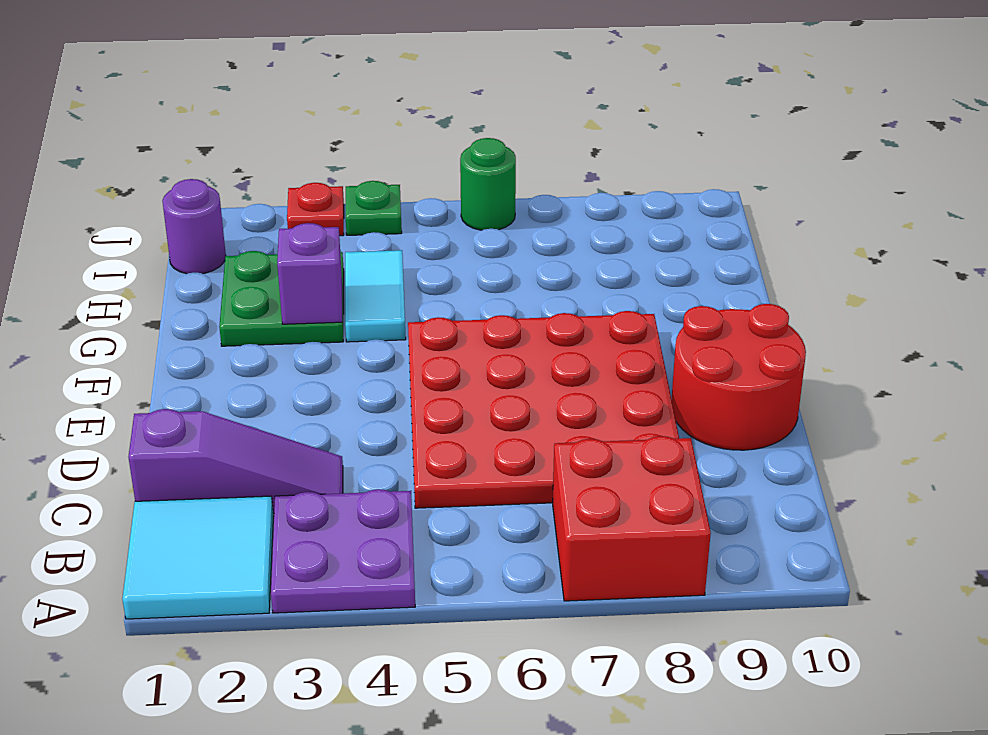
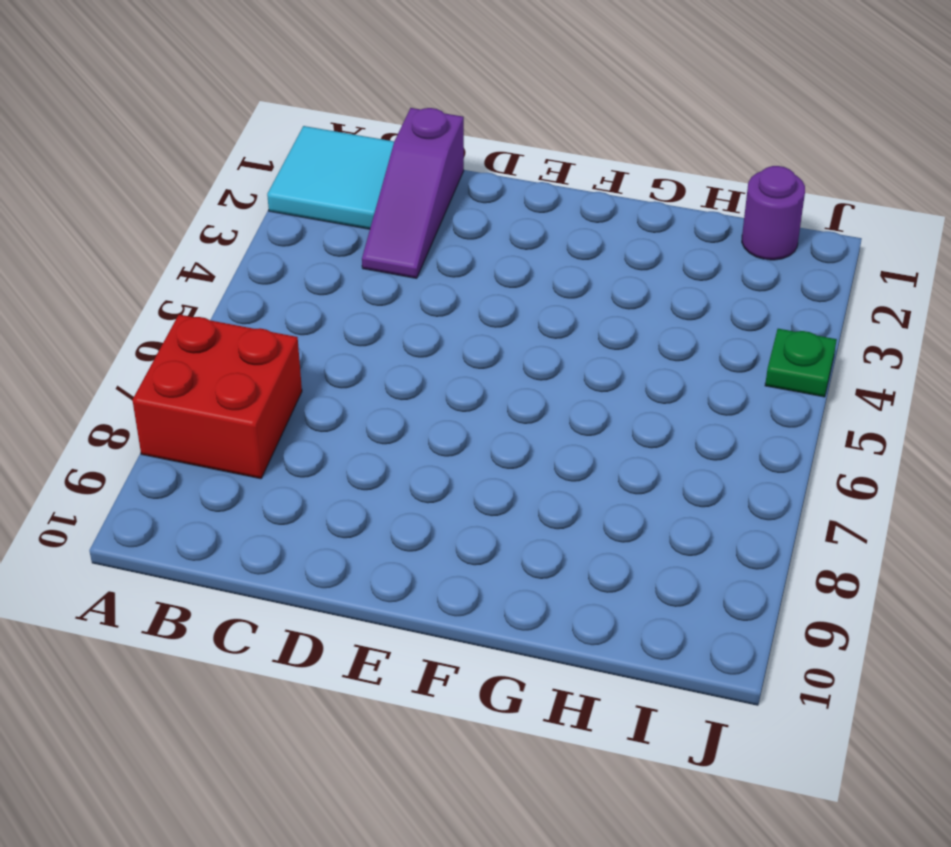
none -> purple 2x2 plate [271,489,415,613]
none -> red 4x4 plate [408,311,679,508]
none -> red 2x2 round brick [671,304,806,450]

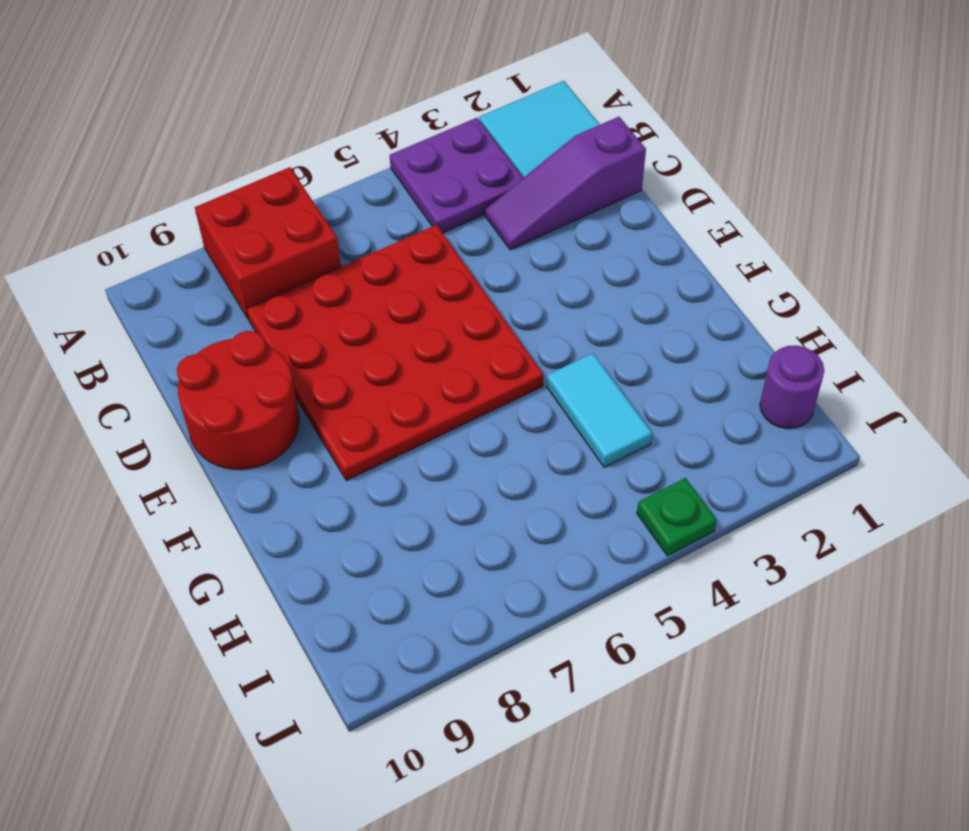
none -> green 2x2 plate [219,251,344,346]
none -> red 1x1 plate [287,183,344,236]
none -> green 1x1 round brick [460,138,516,230]

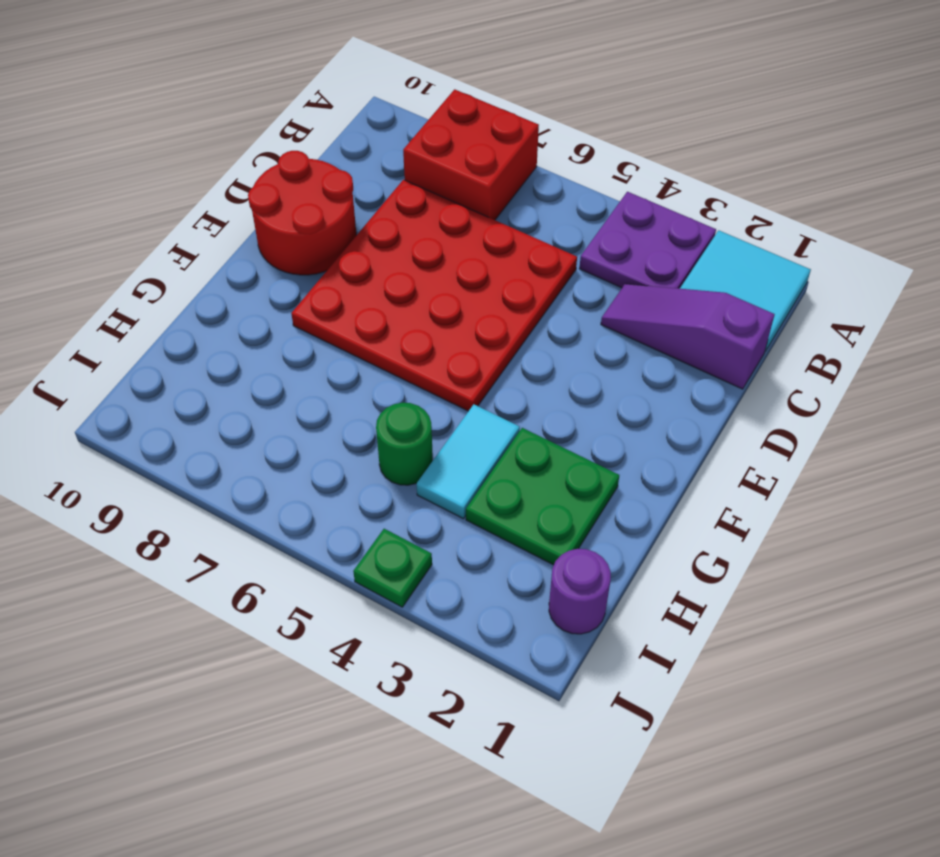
green 1x1 round brick [376,403,433,485] -> green 1x1 round brick moved to [460,138,516,230]
none -> red 1x1 plate [287,183,344,236]
none -> purple 1x1 brick [277,223,342,324]

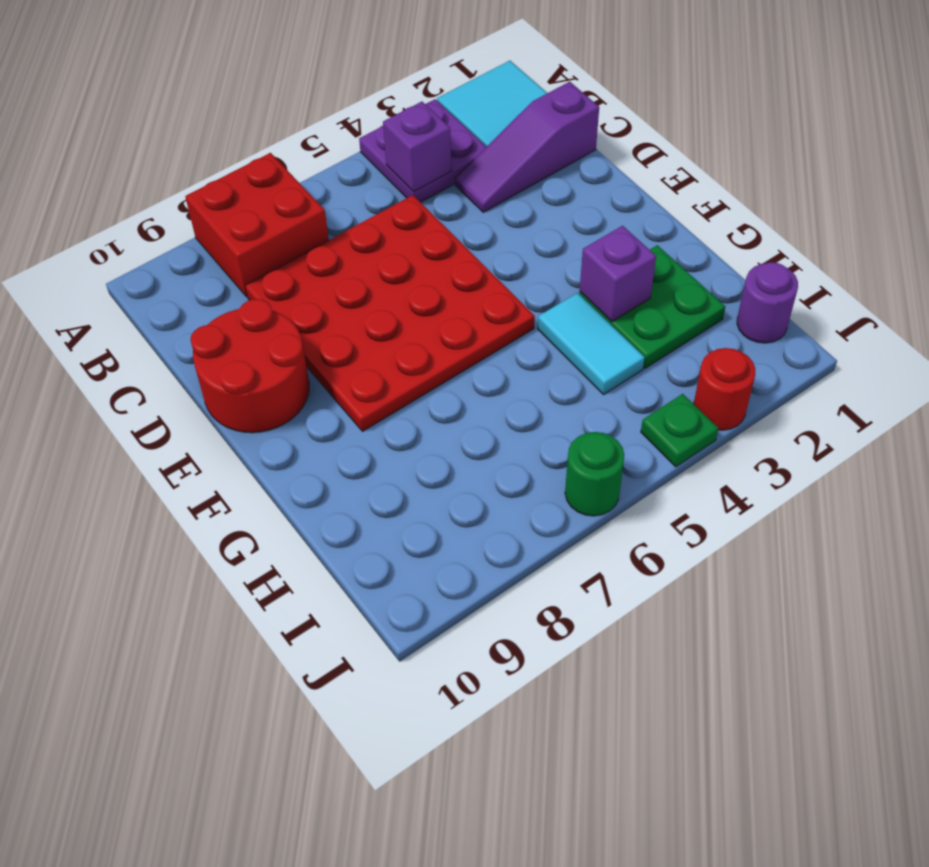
purple 1x1 brick [383,102,452,192] -> none
red 1x1 round brick [694,348,755,430] -> red 1x1 plate [287,183,344,236]

